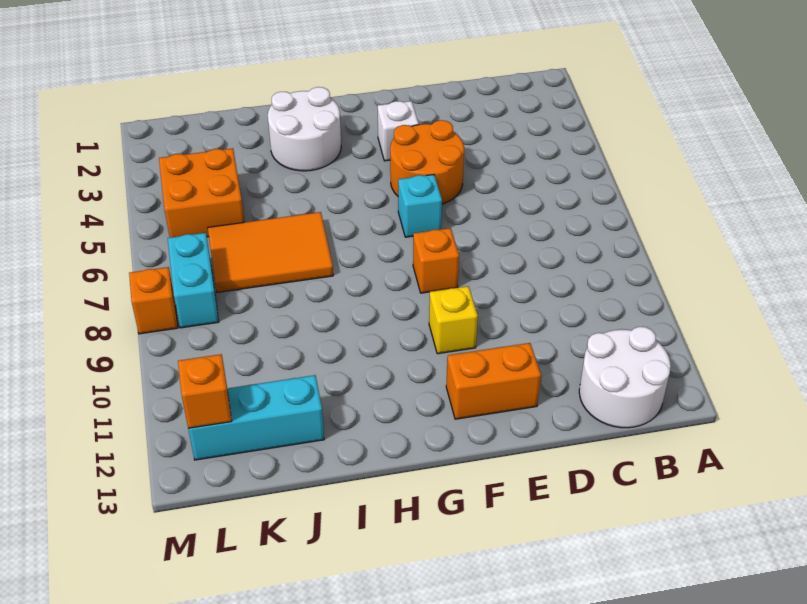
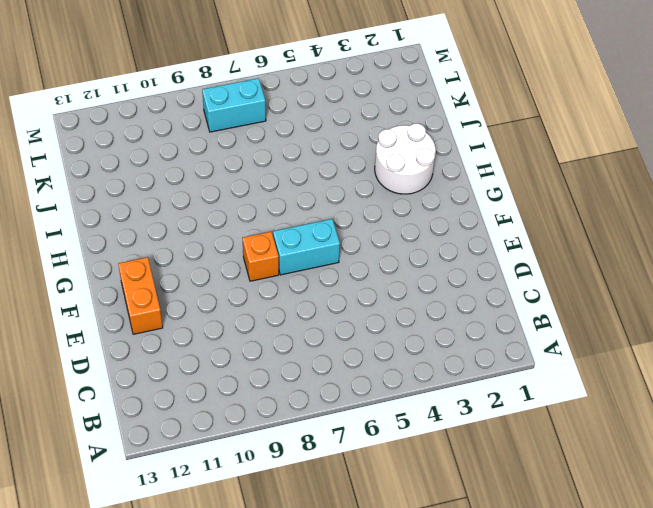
cyan 1x2 brick [273,219,340,275] -> cyan 1x1 brick [398,175,442,237]
none -> white 2x2 round brick [579,327,671,428]
none -> orange 2x2 round brick [390,120,464,204]
none -> white 1x1 brick [378,101,419,161]

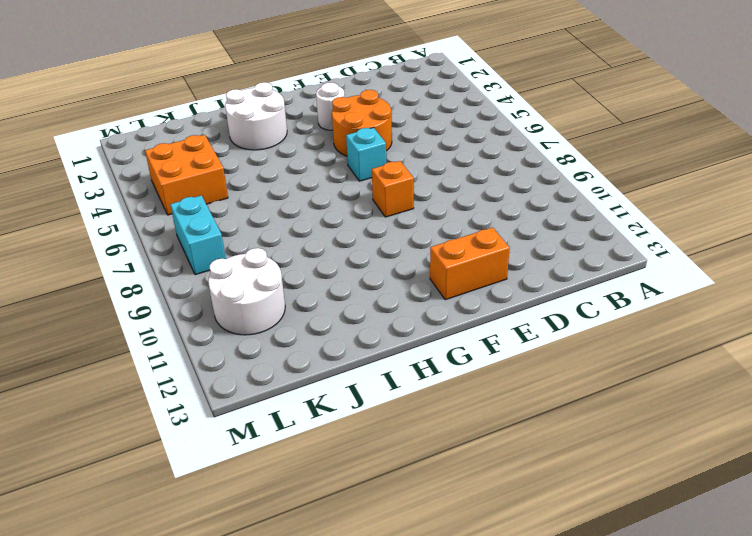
white 1x1 round brick [316,83,345,130] -> white 1x1 brick [378,101,419,161]
white 2x2 round brick [208,248,285,335] -> white 2x2 round brick moved to [579,327,671,428]
none -> yellow 1x1 brick [429,286,478,354]
none -> orange 2x3 tile [208,212,333,292]
none -> cyan 1x3 brick [188,375,324,460]

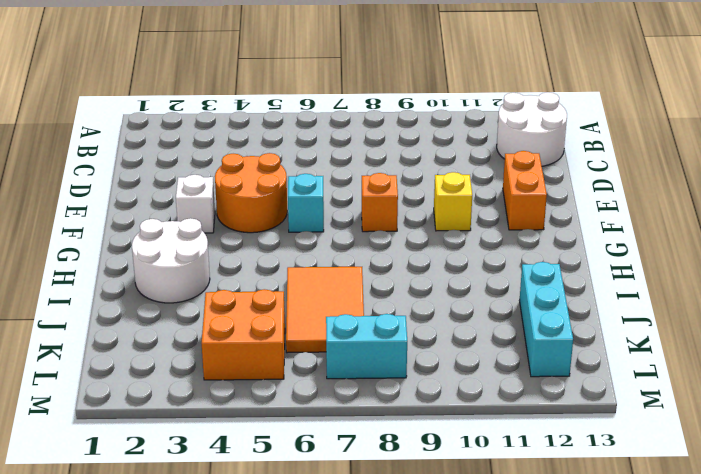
none -> orange 1x1 brick [129,267,178,334]
none -> orange 1x1 brick [178,354,232,428]

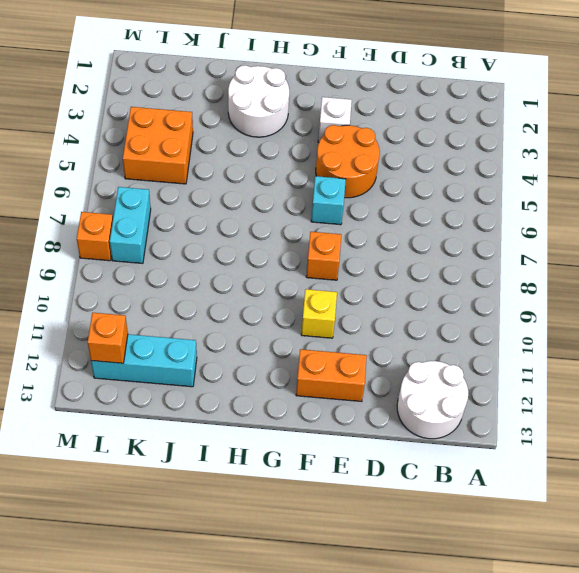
none -> orange 2x3 tile [208,212,333,292]

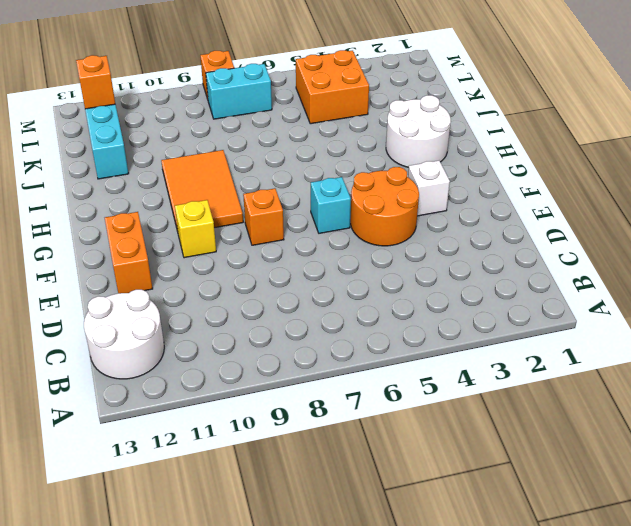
orange 2x3 tile [161,150,243,231] -> orange 2x3 tile moved to [208,212,333,292]

